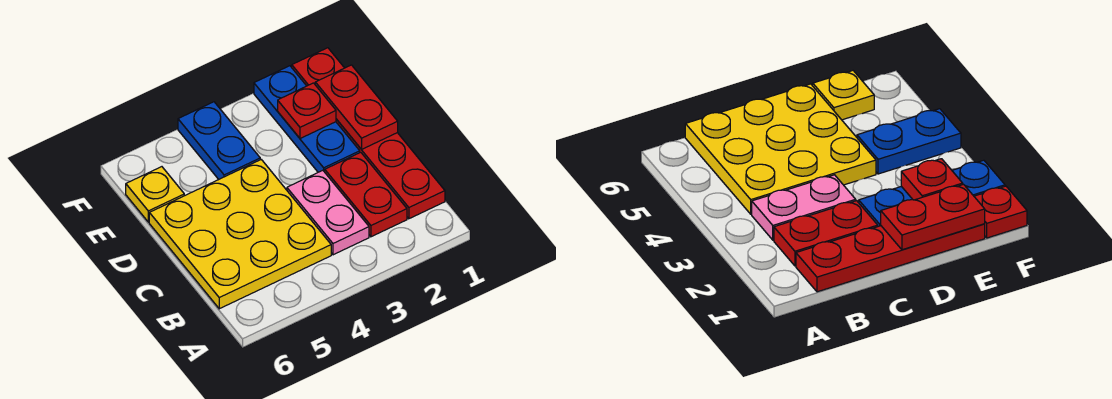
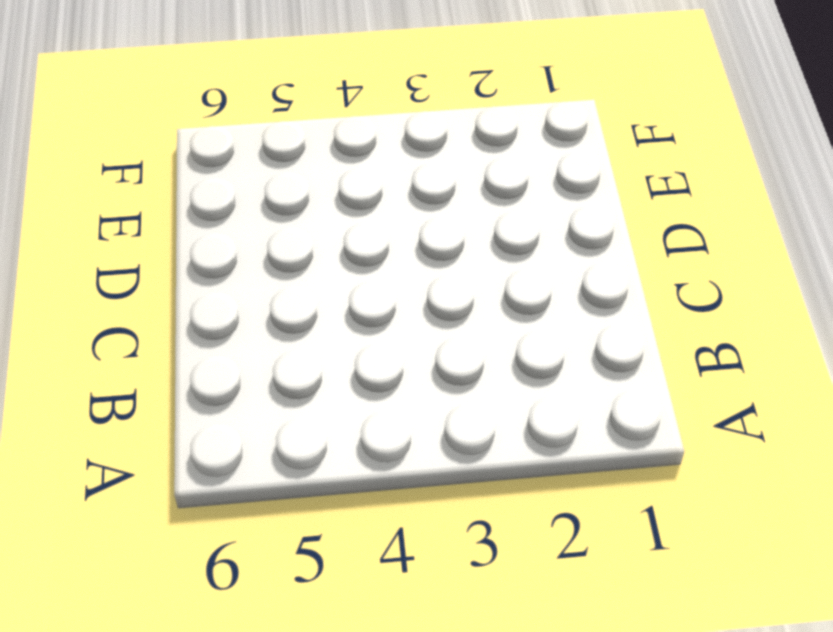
none -> red 1x4 plate [336,119,445,219]
none -> red 1x2 plate [325,152,407,237]

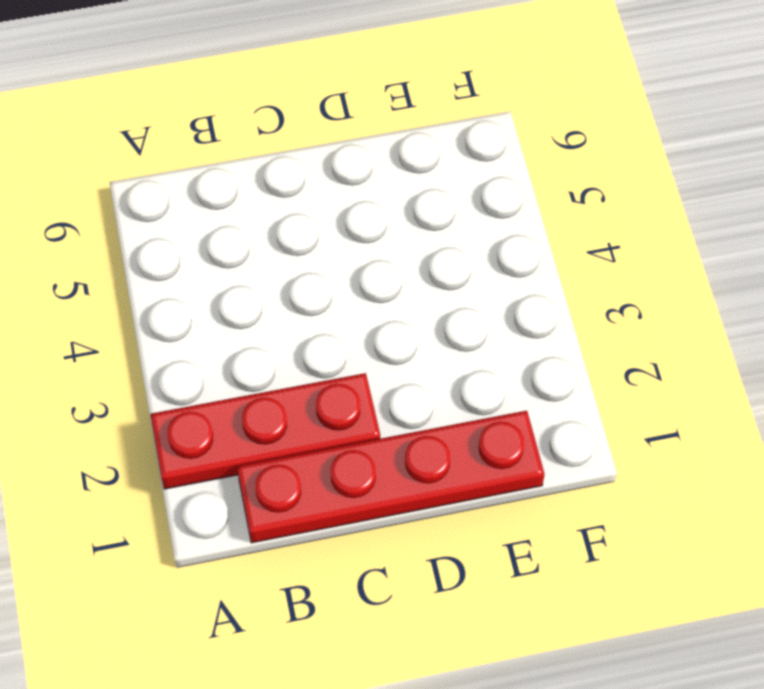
red 1x3 plate [150,373,380,489] -> red 1x2 plate [325,152,407,237]
none -> pink 1x2 plate [287,170,369,255]
none -> yellow 3x3 plate [149,160,331,309]

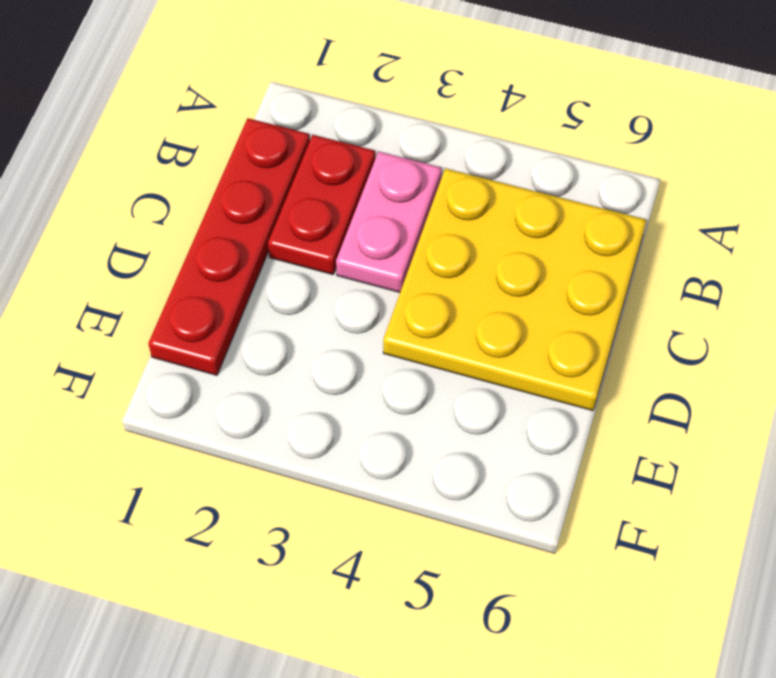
none -> blue 1x3 plate [254,66,360,172]
none -> blue 1x2 plate [178,102,260,179]

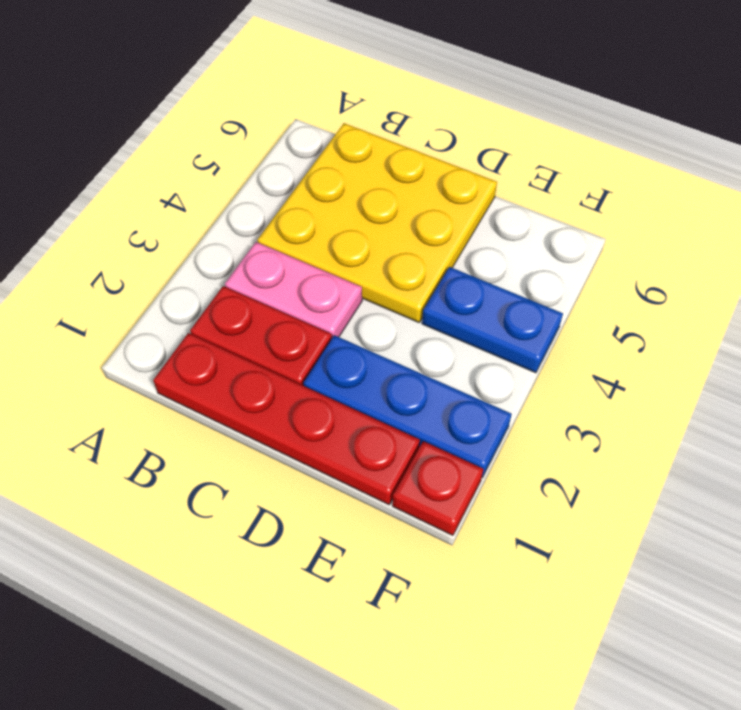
none -> yellow 1x1 plate [126,167,184,222]
none -> red 1x2 plate [315,65,398,149]

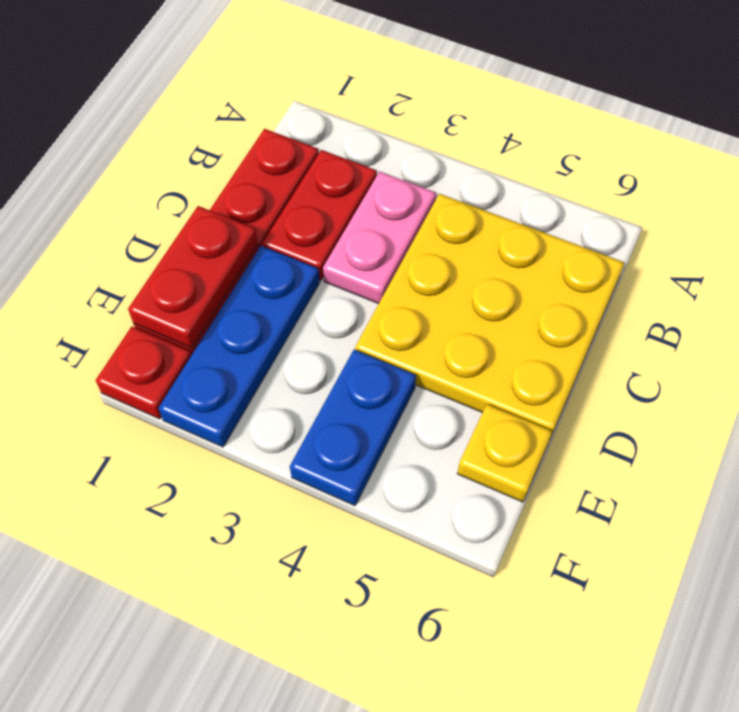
none -> red 1x1 plate [278,83,336,139]

